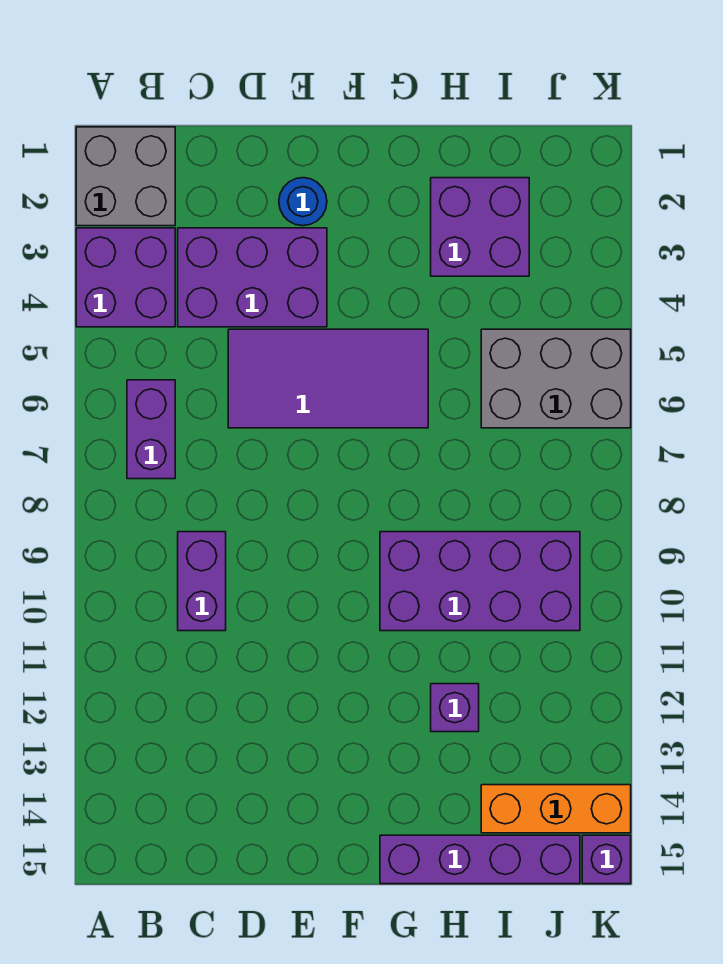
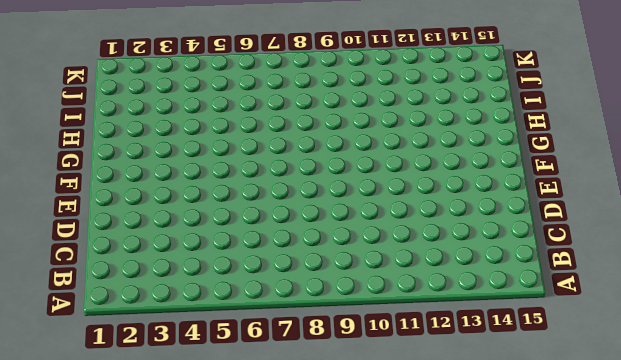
none -> grey 2x2 brick [76,127,175,226]
none -> purple 2x2 brick [76,228,175,327]
none -> purple 1x2 brick [127,380,175,479]

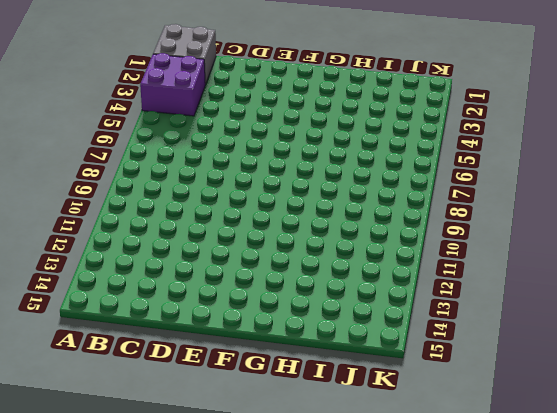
none -> purple 1x2 brick [127,380,175,479]
none -> purple 2x3 brick [178,228,327,327]
none -> purple 1x2 brick [178,532,226,631]

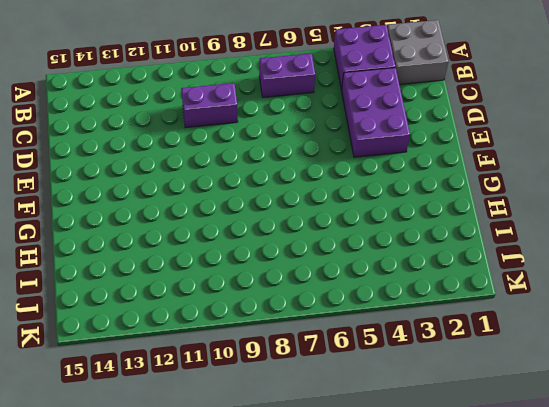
none -> purple 2x4 tile [228,329,428,428]
none -> blue 1x1 round brick [279,178,327,226]
none -> purple 2x4 brick [380,532,580,631]

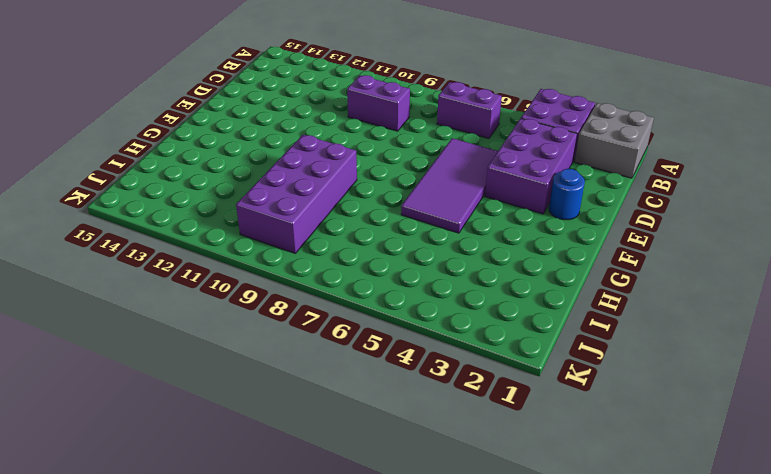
none -> purple 1x4 brick [380,835,580,884]
none -> purple 2x2 brick [431,178,529,276]
none -> purple 1x1 brick [431,684,479,732]

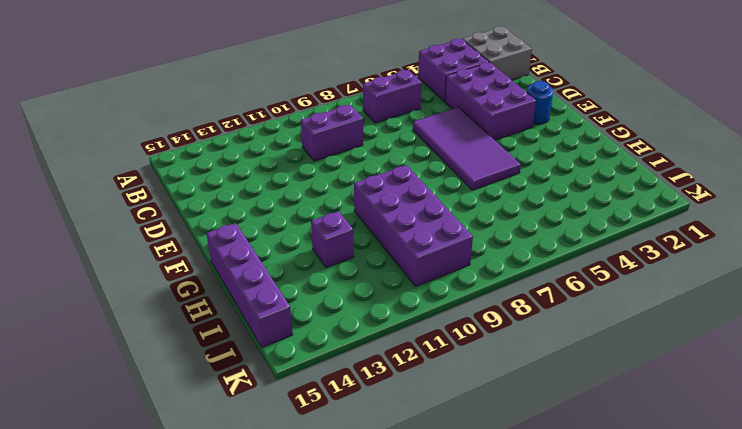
none -> purple 2x2 brick [431,178,529,276]
none -> grey 2x3 brick [481,329,631,428]
none -> orange 1x3 brick [481,785,631,833]

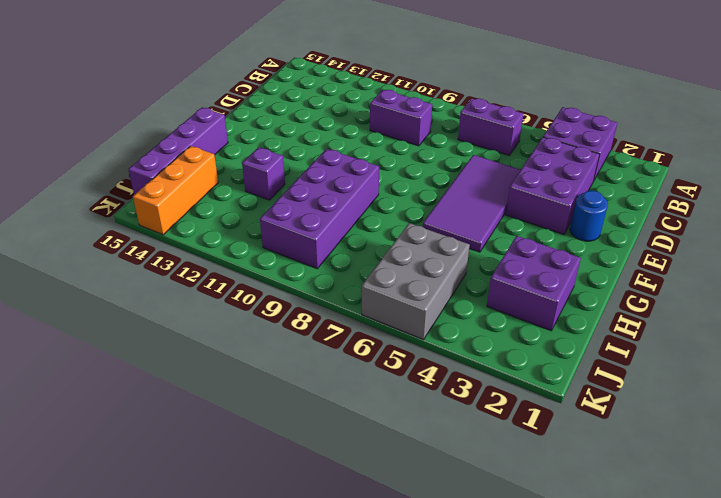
none -> grey 2x2 brick [76,127,175,226]
none -> purple 1x1 brick [582,835,631,884]

